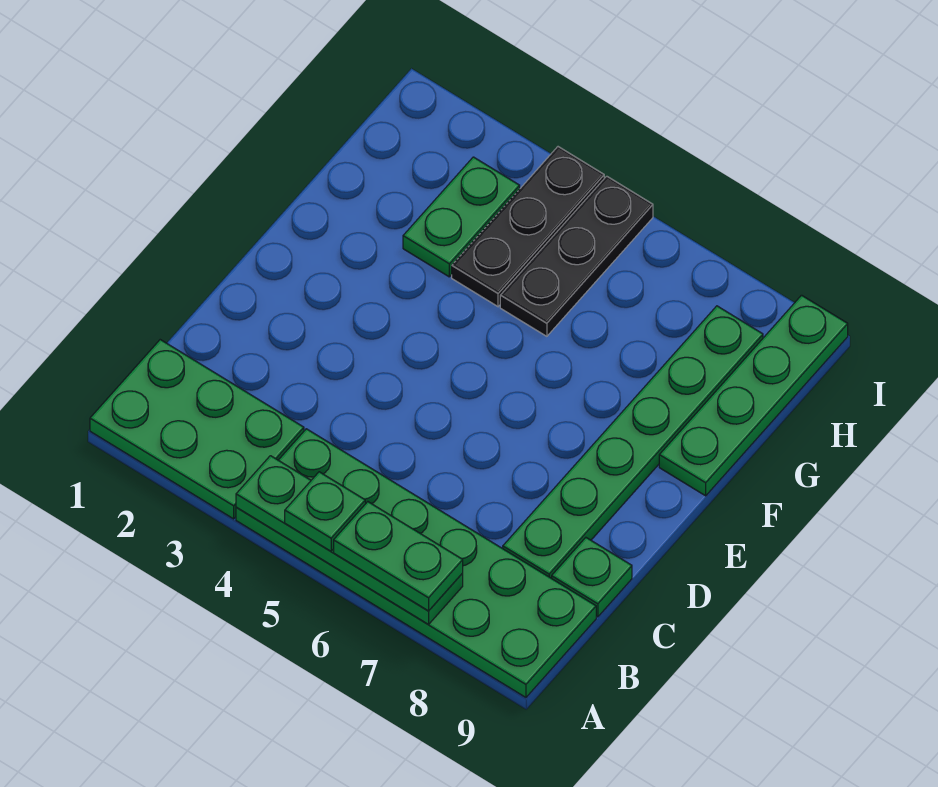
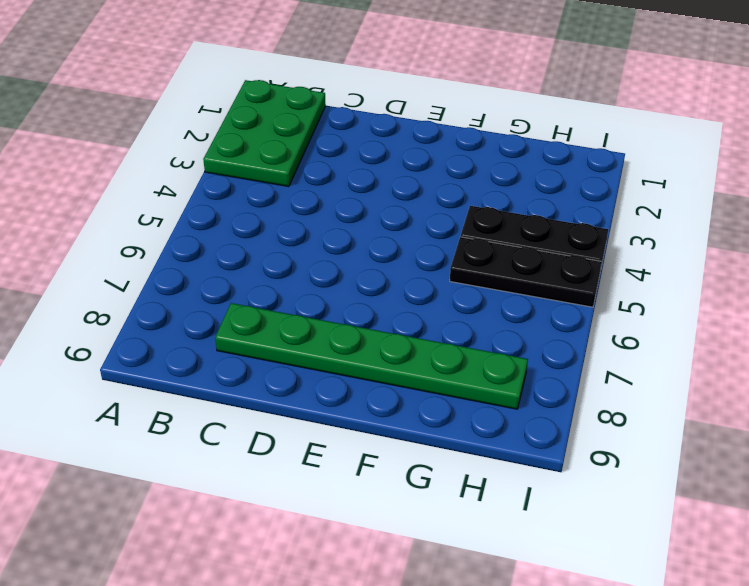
none -> green 2x6 plate [236,429,596,697]
none -> green 1x1 plate [552,538,632,617]

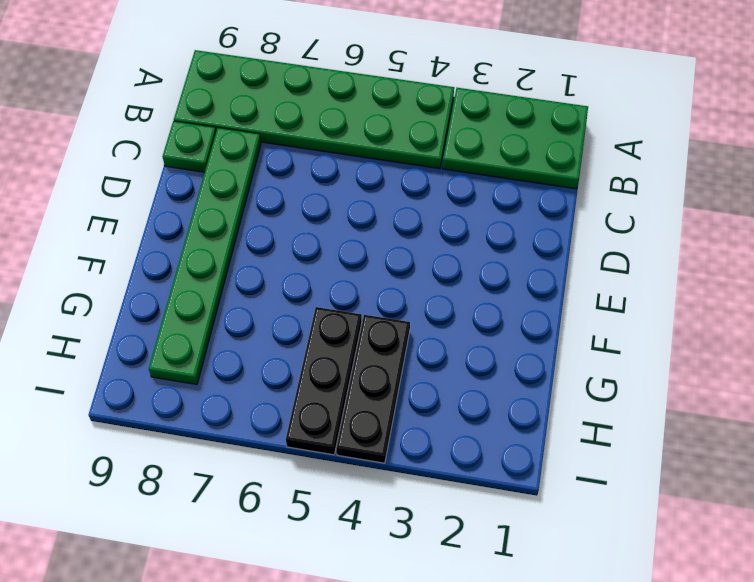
none -> green 1x4 plate [659,295,848,496]
none -> green 1x2 plate [403,157,520,277]

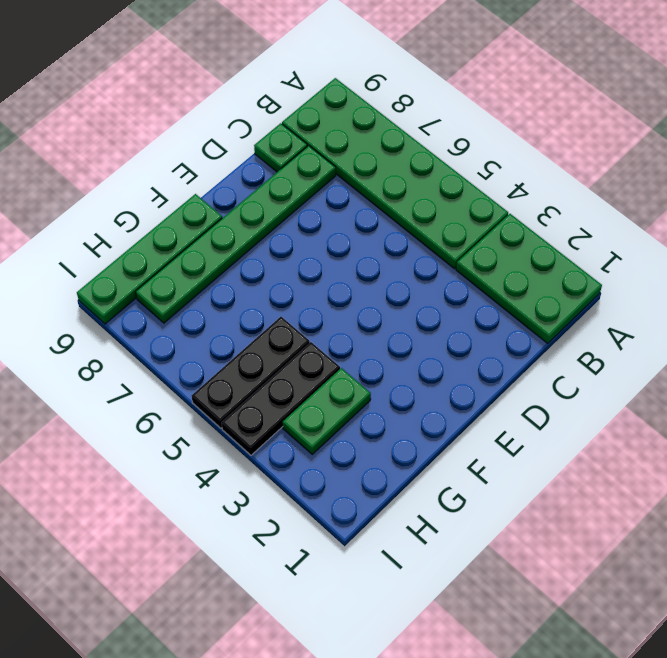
none -> green 1x4 plate [236,456,463,624]
none -> green 1x1 plate [285,472,365,551]

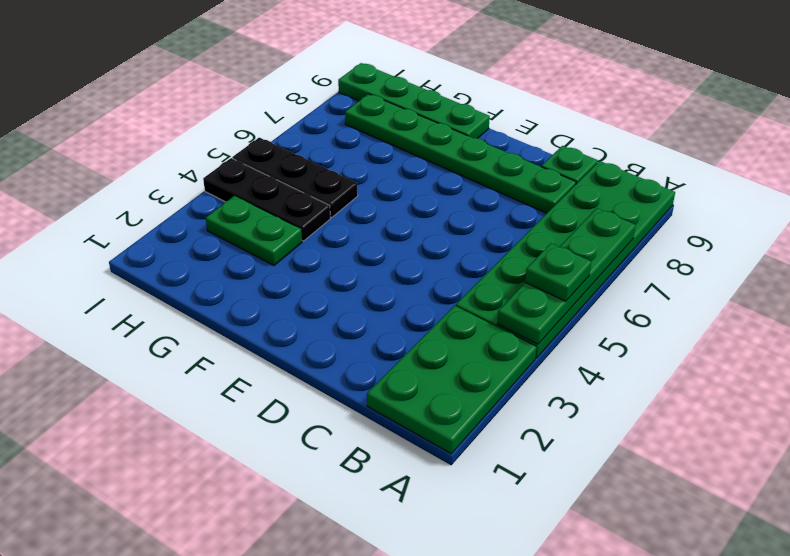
none -> green 1x2 plate [334,502,463,611]

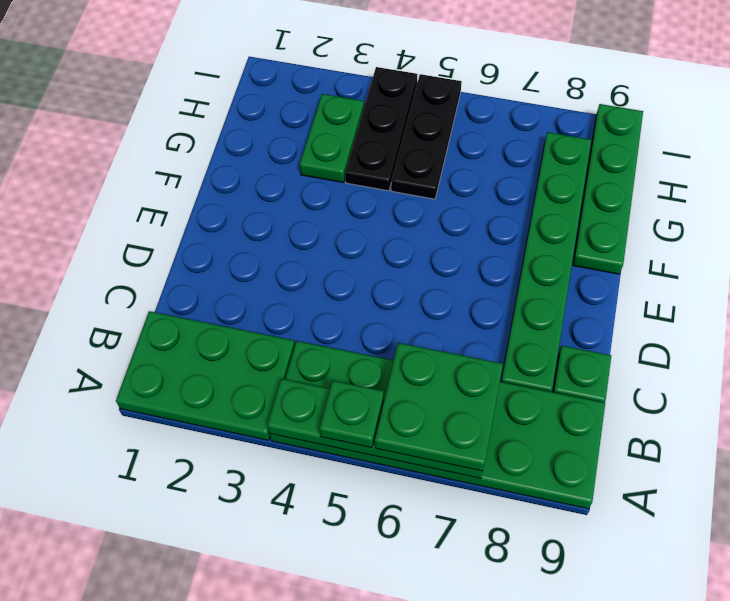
green 2x2 plate [375,343,503,471] -> green 1x2 plate [334,502,463,611]

